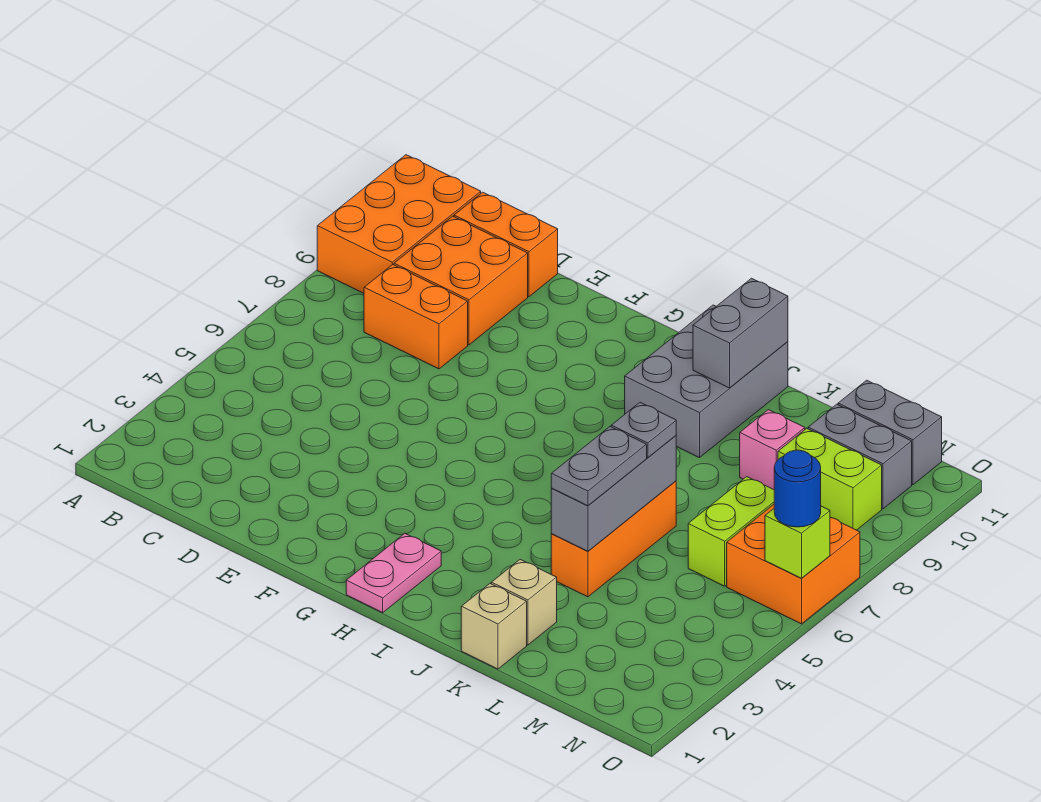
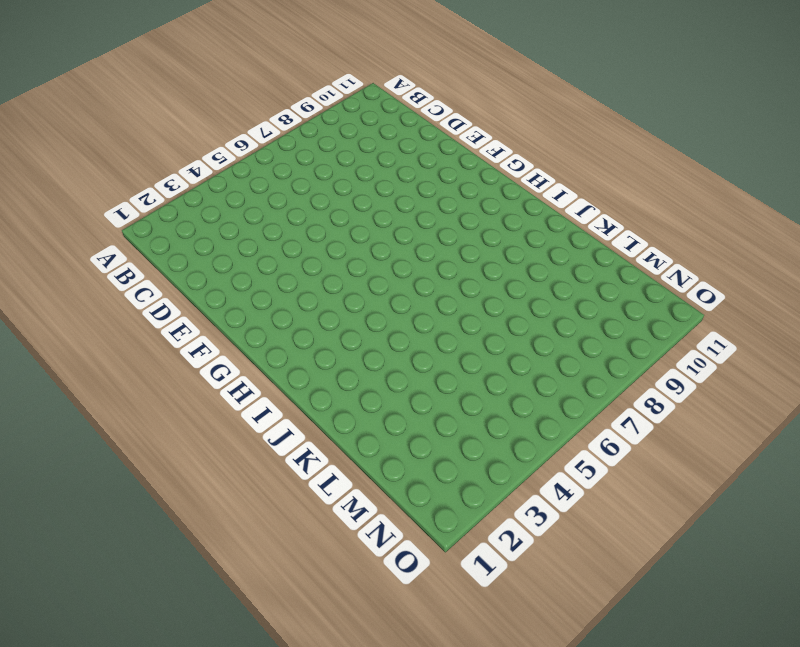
none -> orange 2x3 brick [317,155,481,293]
none -> orange 1x2 brick [364,264,468,369]
none -> orange 2x2 brick [394,216,528,345]

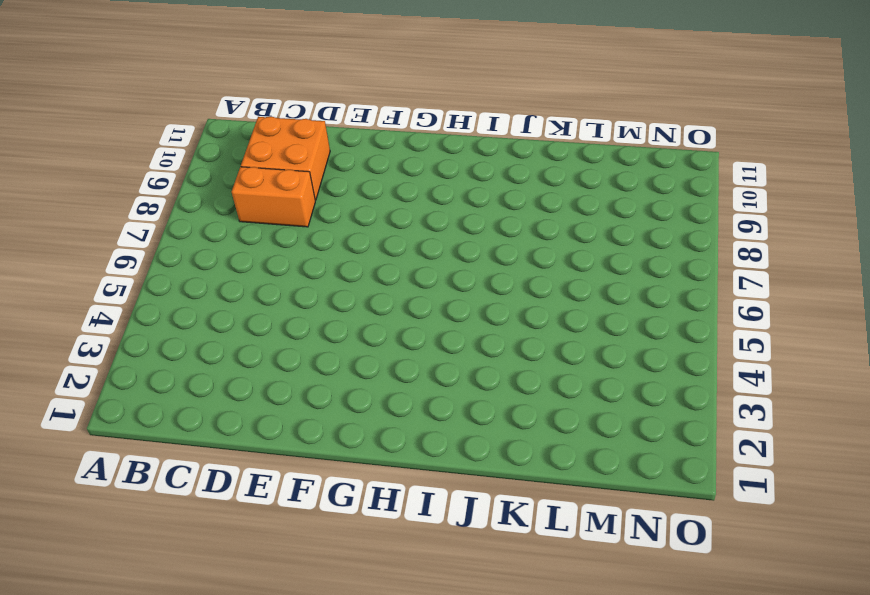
none -> orange 2x3 brick [317,155,481,293]
none -> orange 1x2 brick [454,192,558,297]
none -> pink 1x2 plate [346,533,441,613]

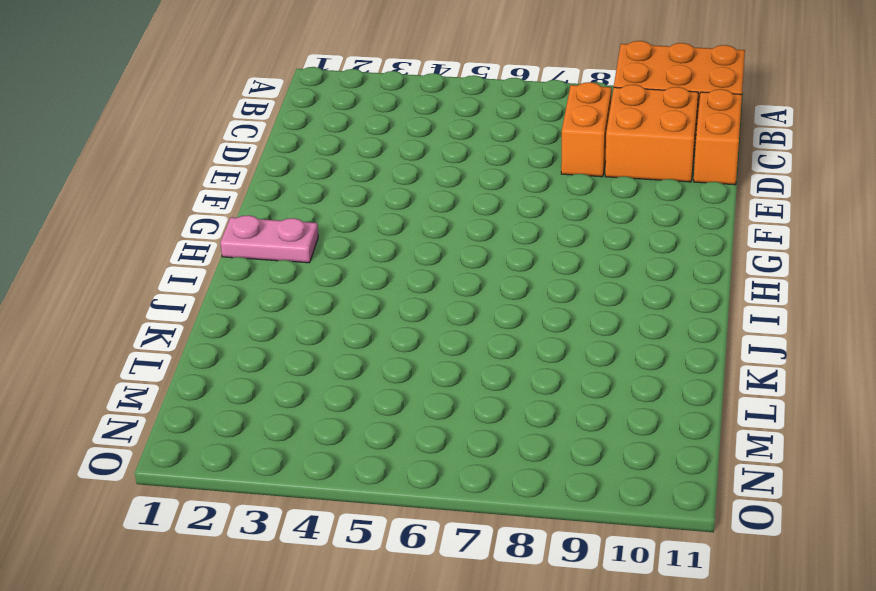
none -> grey 2x3 brick [625,305,788,458]
none -> tan 1x1 brick [461,584,527,669]
none -> tan 1x1 brick [491,560,557,645]

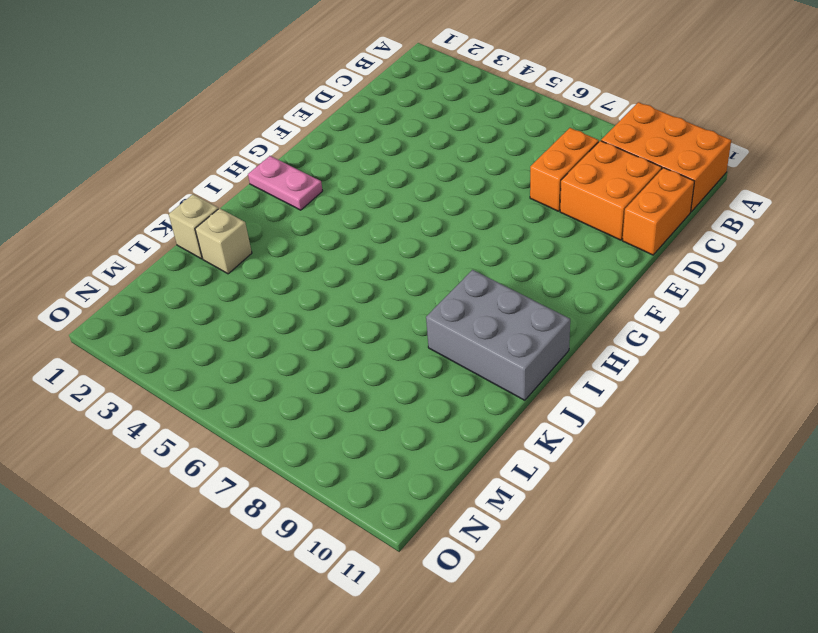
none -> orange 1x3 brick [551,481,676,597]
none -> pink 1x1 brick [740,410,805,490]
none -> lime 1x2 brick [688,477,774,586]

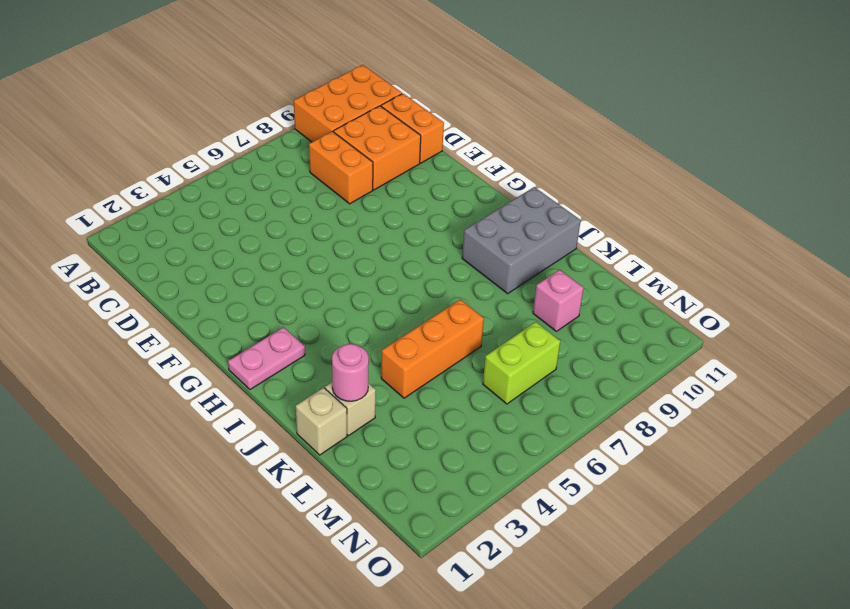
pink 1x1 round brick [332,344,369,401] -> none
none -> lime 1x2 brick [778,428,882,530]
none -> grey 1x2 brick [808,404,912,509]
none -> grey 1x2 brick [838,380,942,485]

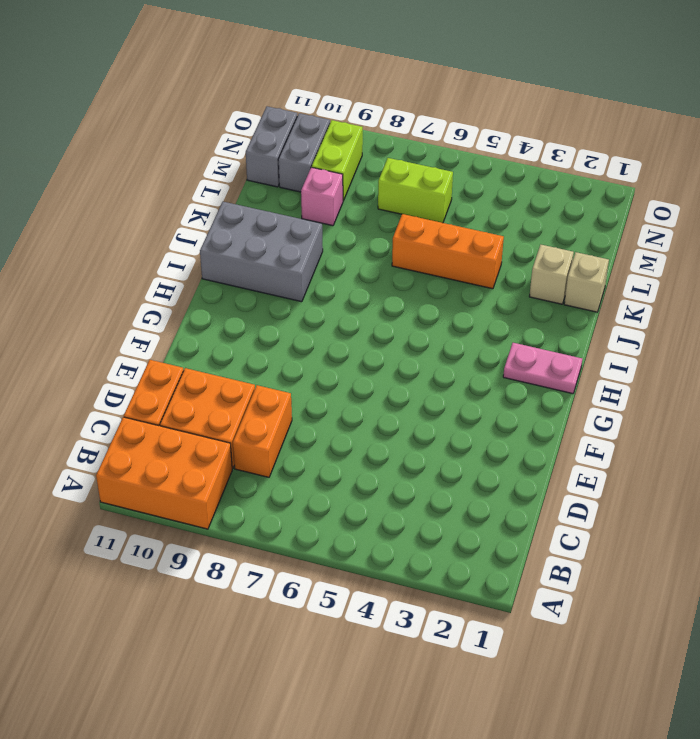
none -> orange 2x2 brick [727,505,860,624]
none -> grey 1x2 brick [693,278,788,388]
none -> grey 1x3 brick [551,436,676,551]

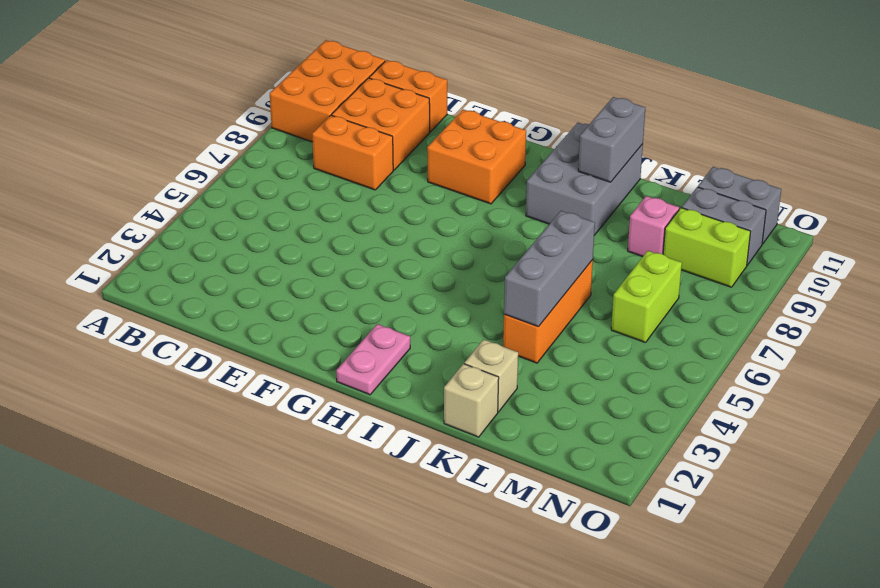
orange 2x2 brick [427,109,526,204] -> orange 2x2 brick moved to [727,505,860,624]
none -> lime 1x1 brick [765,506,830,578]
none -> grey 1x2 plate [551,427,647,506]
none -> grey 1x1 plate [611,402,676,458]

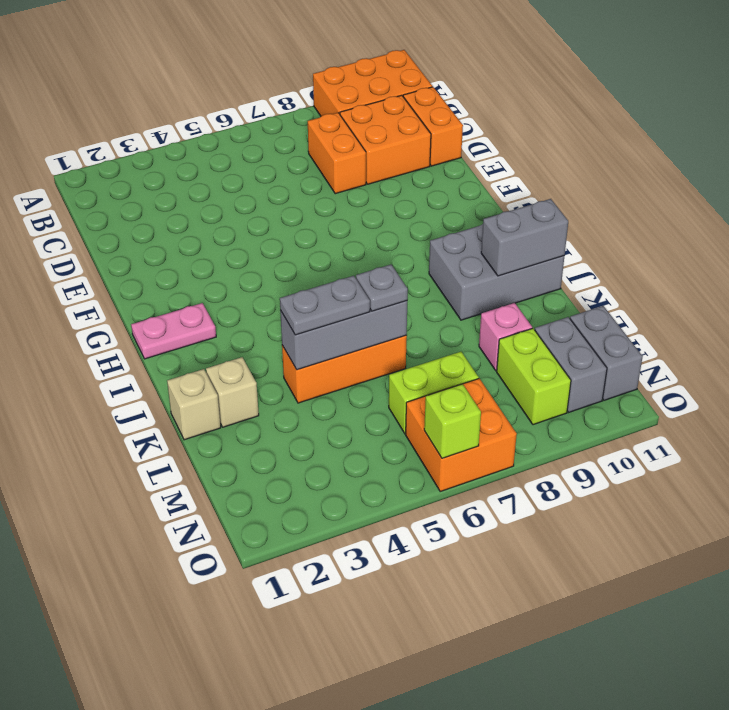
none -> blue 1x1 round brick [774,450,821,527]

